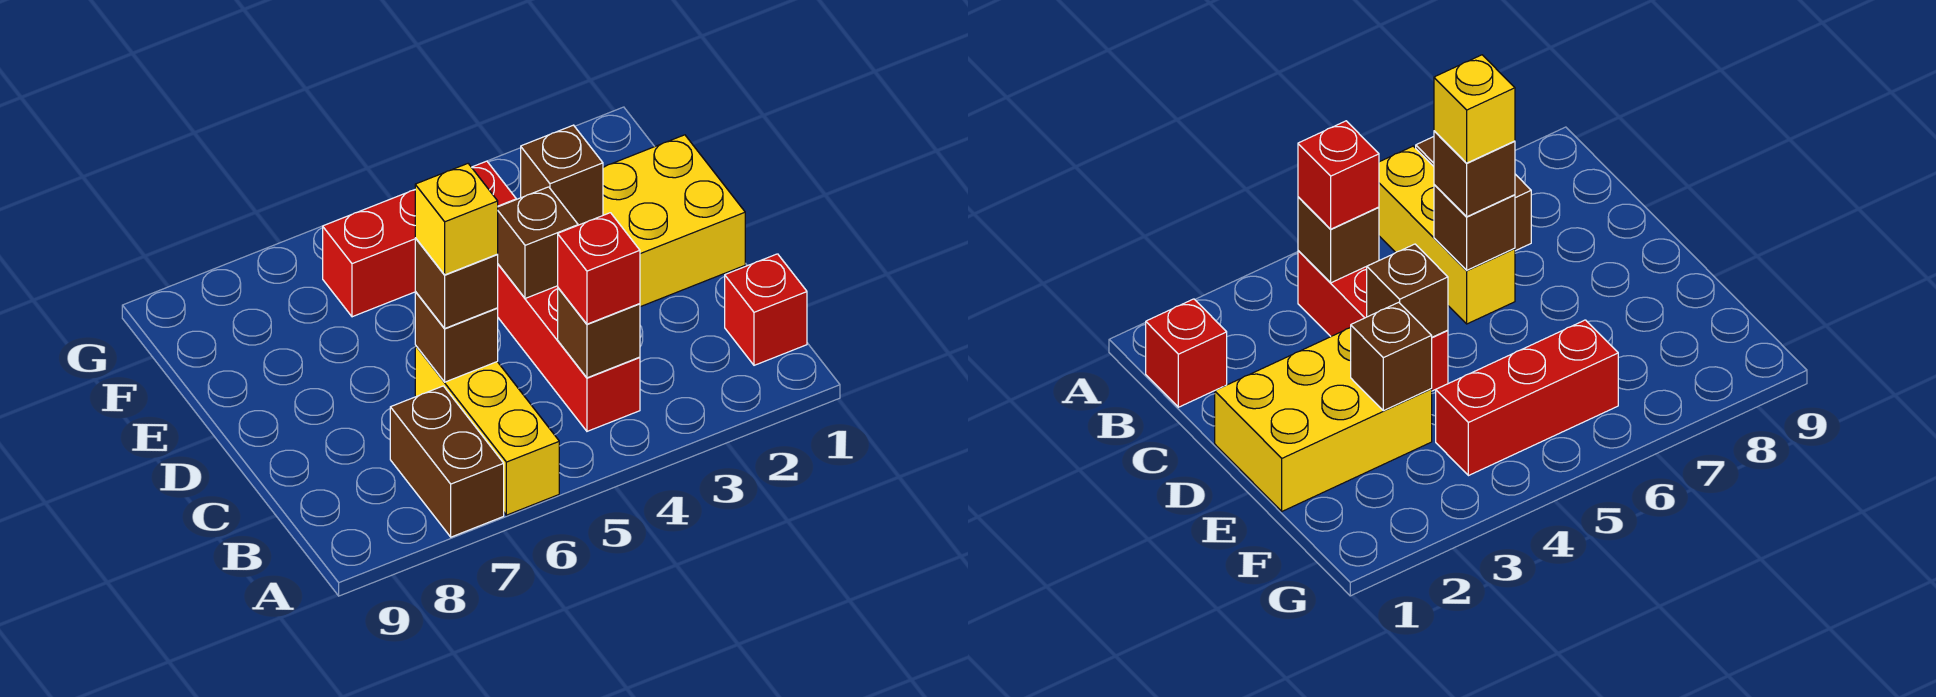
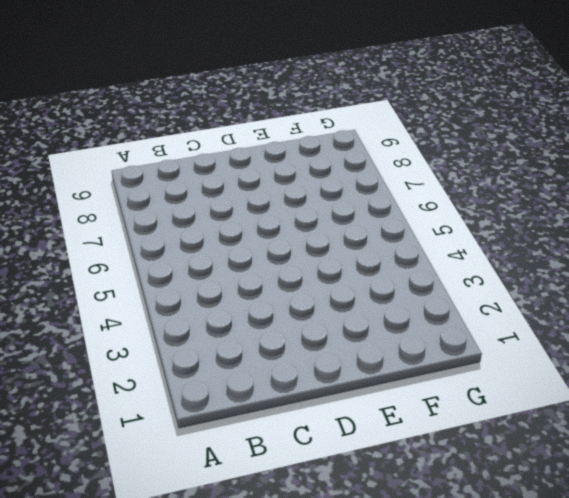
none -> yellow 1x3 brick [415,345,559,515]
none -> brown 1x2 brick [390,386,504,537]
none -> red 1x1 brick [725,254,807,365]

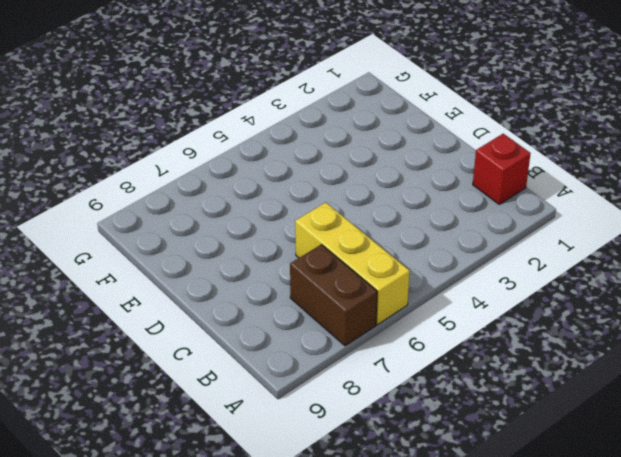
none -> red 1x3 brick [498,264,640,431]
none -> yellow 2x3 brick [603,135,745,307]
none -> red 1x3 brick [323,161,516,317]

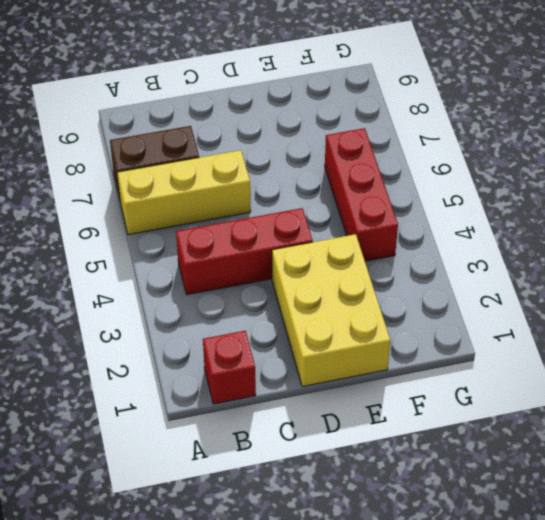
none -> brown 1x1 brick [558,288,640,378]
none -> brown 1x1 brick [415,292,498,382]
none -> brown 1x1 brick [498,187,578,298]

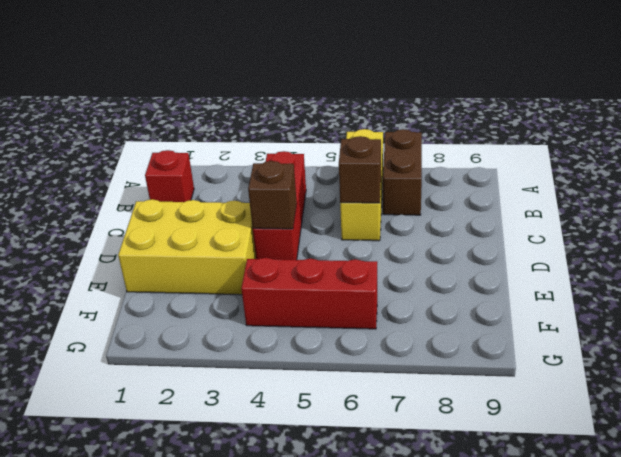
none -> brown 1x1 brick [558,288,640,378]
none -> brown 1x1 brick [521,125,603,225]
none -> red 1x1 brick [558,213,640,324]

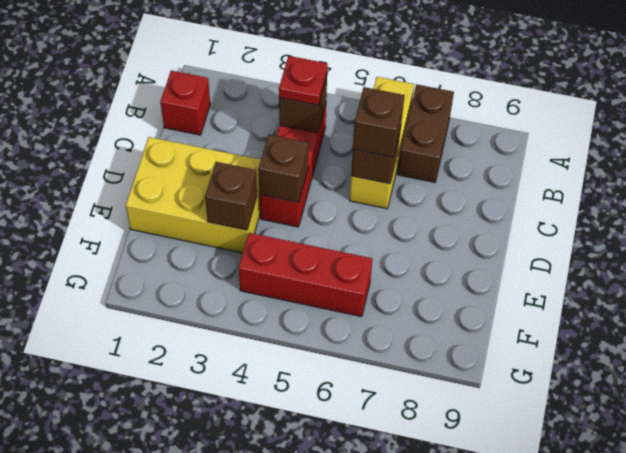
red 1x1 plate [279,56,328,105] -> red 1x1 brick [558,213,640,324]
none -> yellow 1x1 brick [415,164,498,275]

